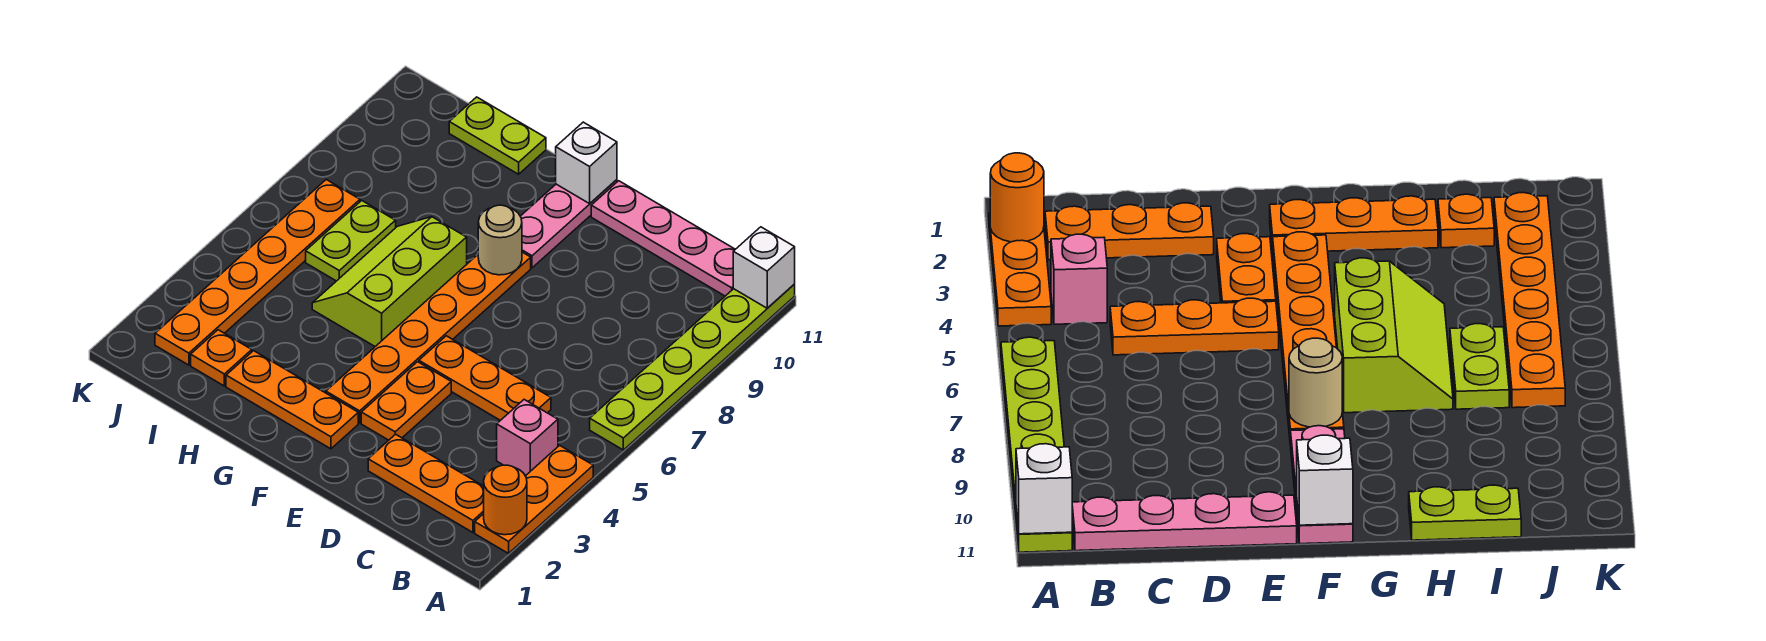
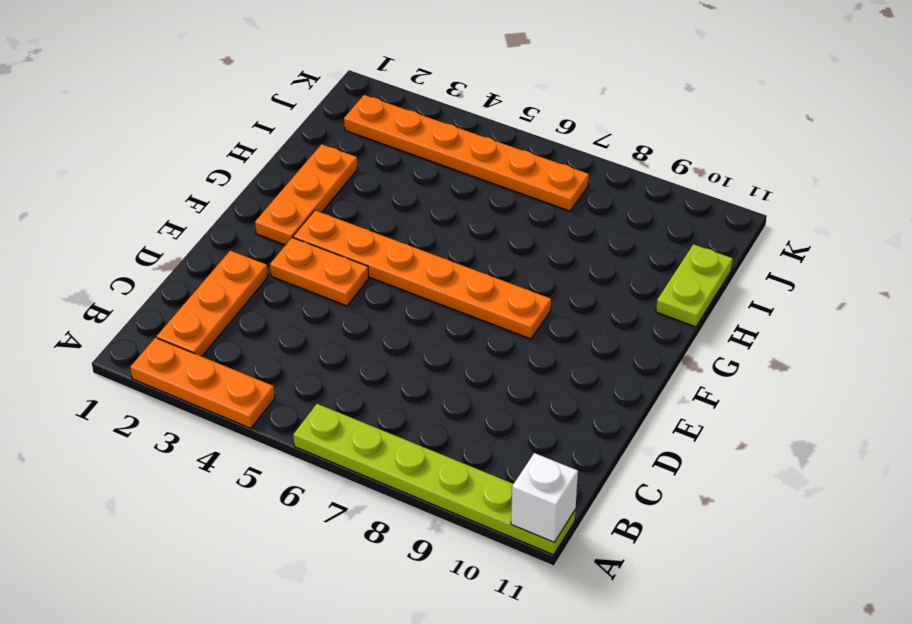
none -> pink 1x1 brick [497,400,558,476]
none -> pink 1x4 plate [591,181,735,296]
none -> orange 1x3 plate [419,336,551,420]

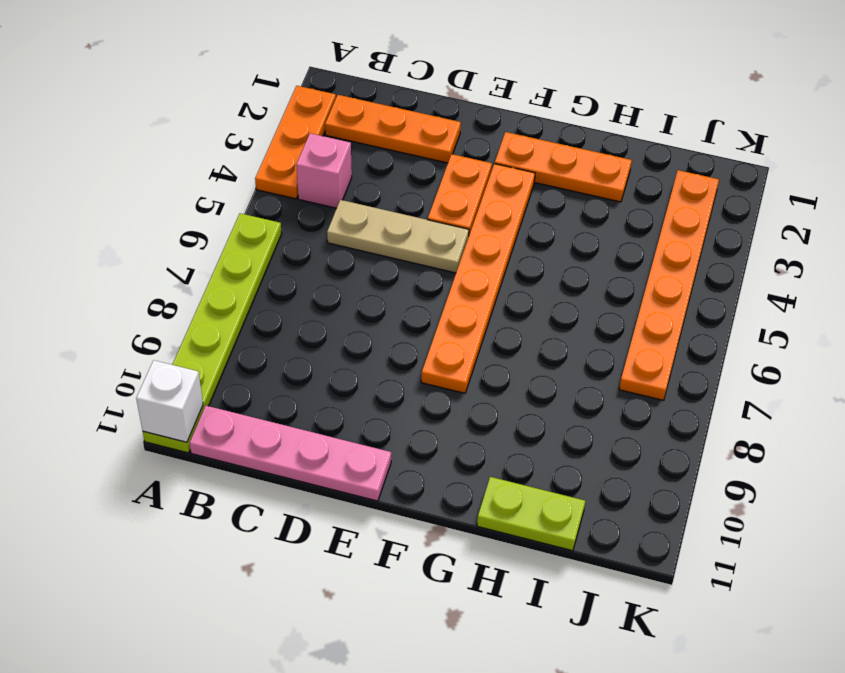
tan 1x3 plate [327,200,469,273] -> orange 1x3 plate [419,336,551,420]
none -> pink 1x3 plate [520,180,617,268]
none -> lime 2x3 slope [312,217,467,347]
none -> orange 1x1 plate [191,330,252,386]

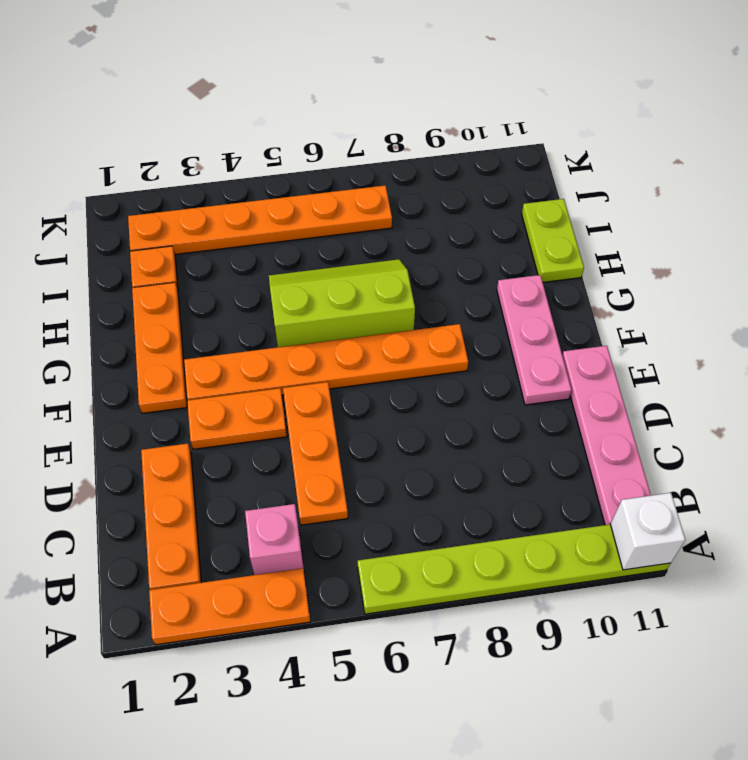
pink 1x3 plate [497,275,571,405] -> pink 1x3 plate turned to [520,180,617,268]
none -> lime 1x2 plate [306,200,396,281]
none -> orange 1x1 round brick [483,465,527,535]
none -> tan 1x1 round brick [478,205,522,275]

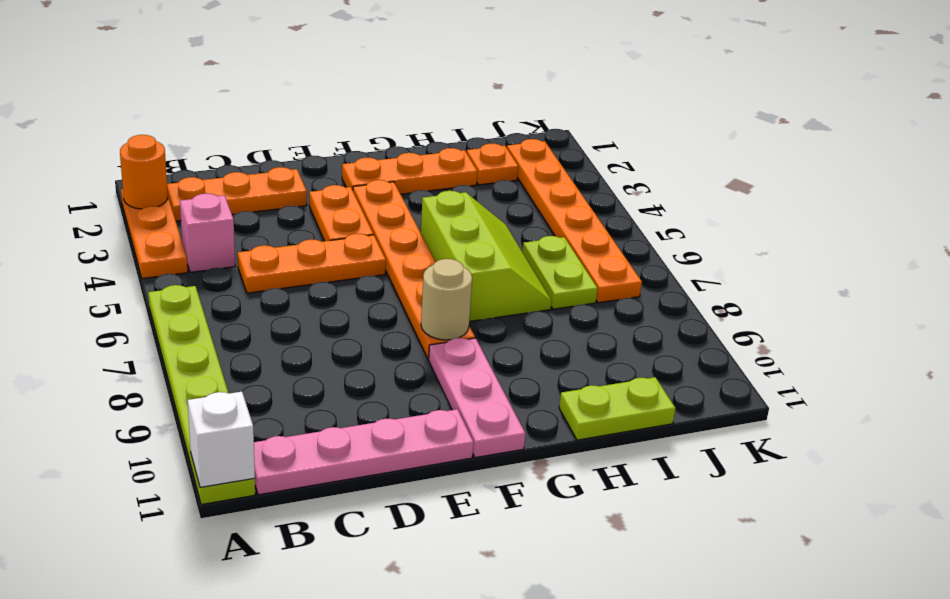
none -> white 1x1 brick [556,122,617,204]

